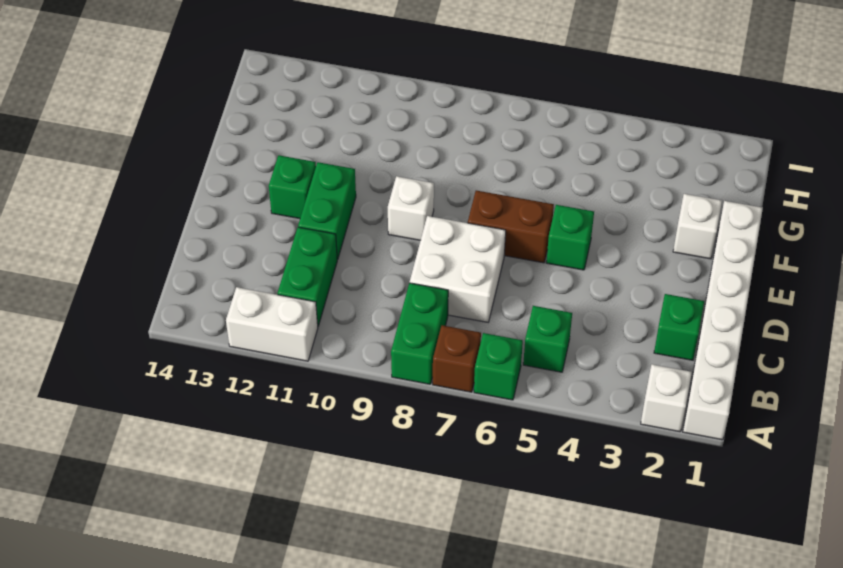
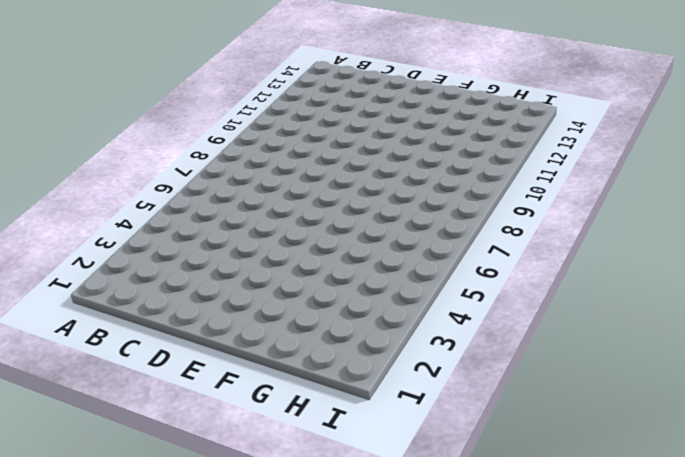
none -> white 1x6 brick [683,201,763,440]
none -> white 1x1 brick [641,364,692,432]
none -> green 1x1 brick [474,333,523,400]

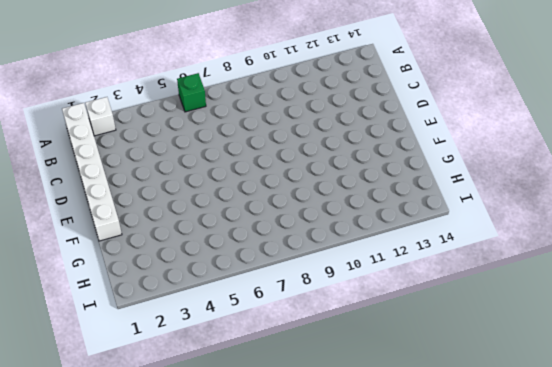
none -> brown 1x1 brick [433,325,481,392]
none -> green 1x2 brick [391,283,448,384]
none -> white 1x2 brick [226,287,318,361]

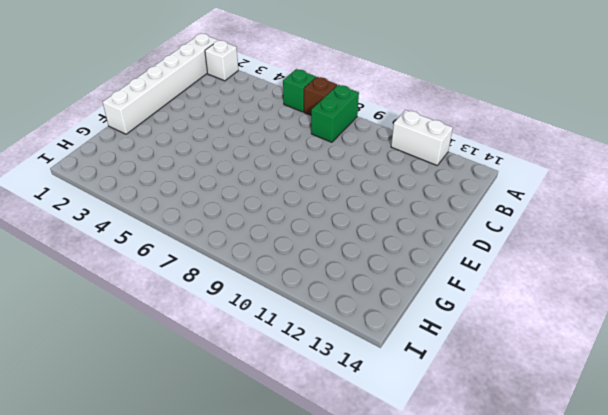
none -> green 1x1 brick [523,306,572,372]
none -> green 1x2 brick [277,227,338,326]
none -> green 1x1 brick [654,294,704,360]

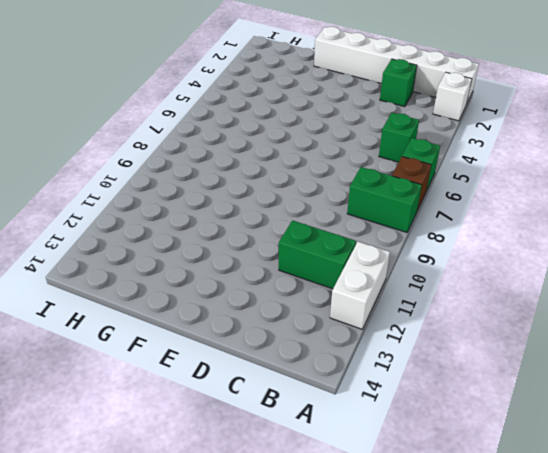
none -> white 2x2 brick [410,216,506,322]
none -> green 1x2 brick [298,162,356,259]
none -> green 1x1 brick [546,205,594,270]

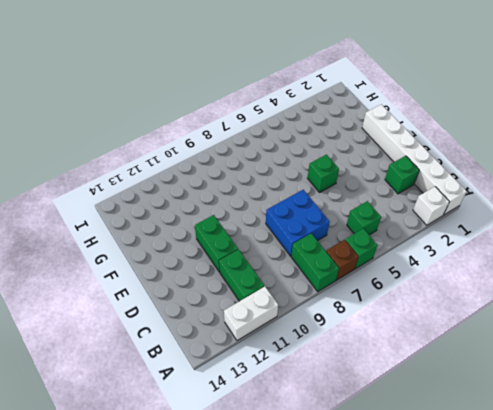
blue 2x2 brick [266,190,330,256] -> white 2x2 brick [410,216,506,322]
none -> brown 1x2 brick [468,191,554,263]
none -> white 1x1 brick [388,176,434,240]
none -> green 1x1 brick [269,155,316,219]

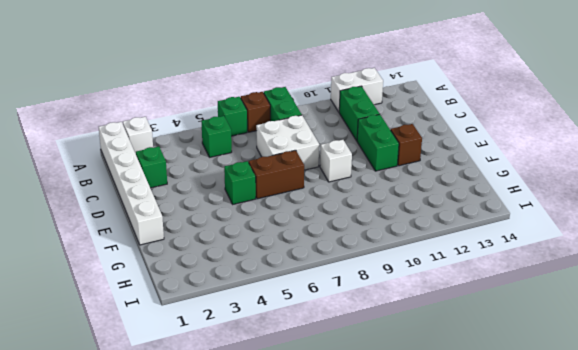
brown 1x1 brick [391,124,422,166] -> green 1x1 brick [269,155,316,219]
none -> white 1x1 brick [673,194,722,259]

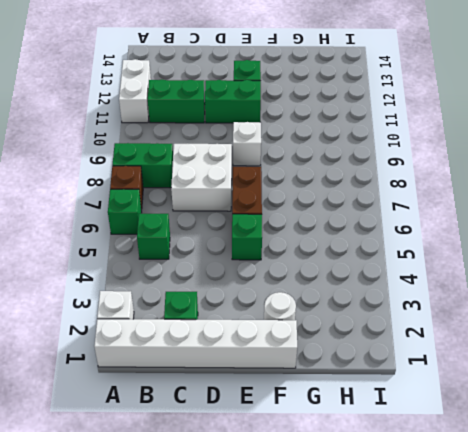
white 1x1 round brick [264,292,296,320] -> white 1x1 brick [673,194,722,259]

